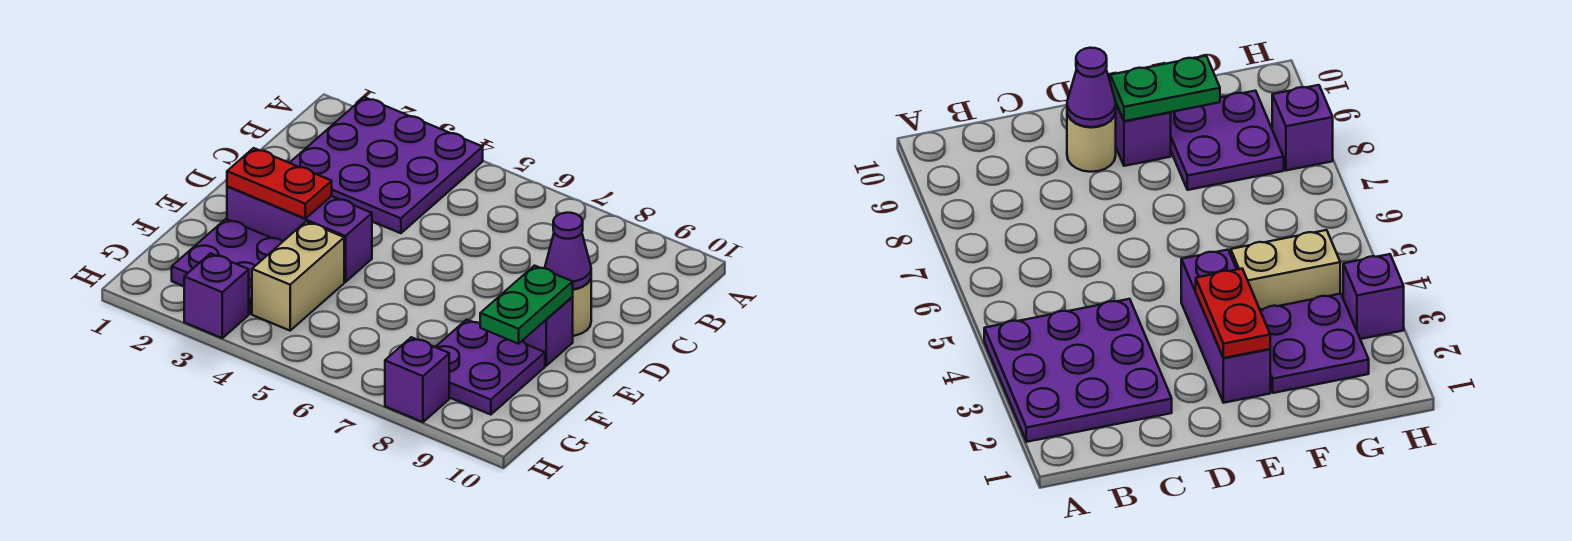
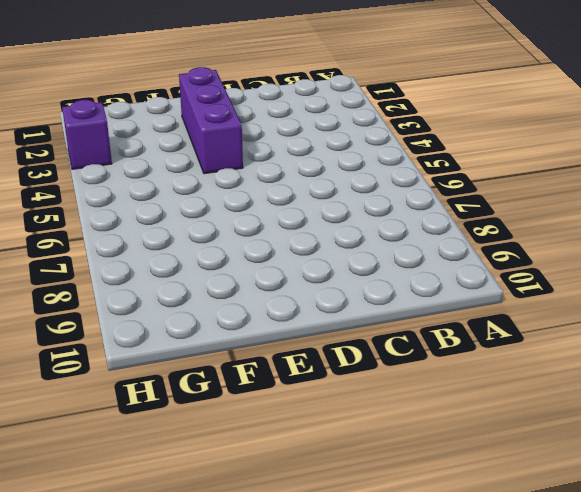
none -> purple 3x3 plate [290,97,483,233]
none -> tan 1x1 round brick [573,279,591,336]
none -> purple 1x1 brick [522,297,573,366]

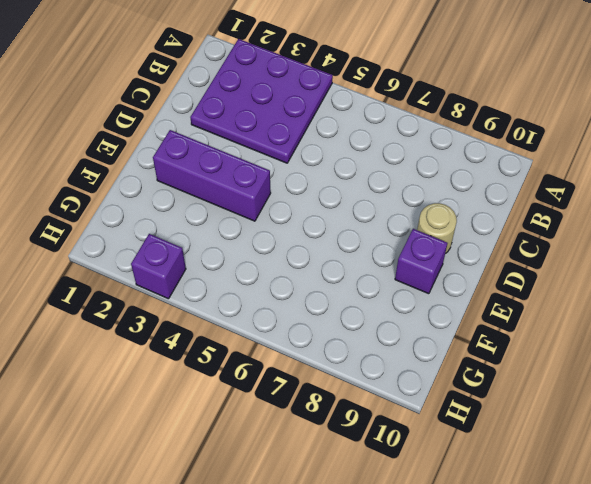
none -> purple 2x2 plate [172,219,283,314]
none -> tan 1x2 brick [252,222,344,331]
none -> purple 2x2 plate [436,320,545,415]

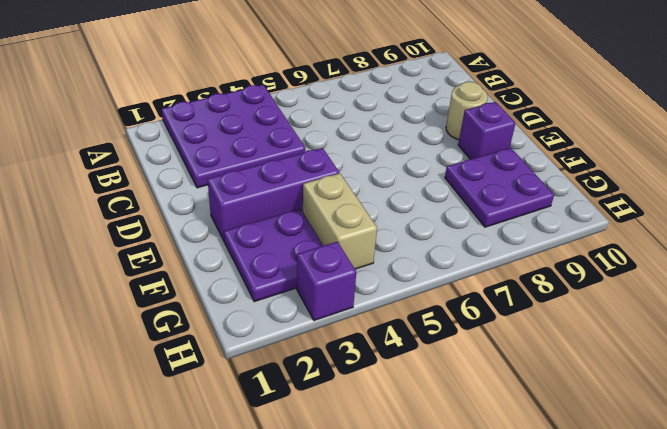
none -> purple 1x1 brick [385,337,449,422]
none -> purple 1x1 cone [545,213,591,289]
none -> red 1x2 plate [227,148,332,219]

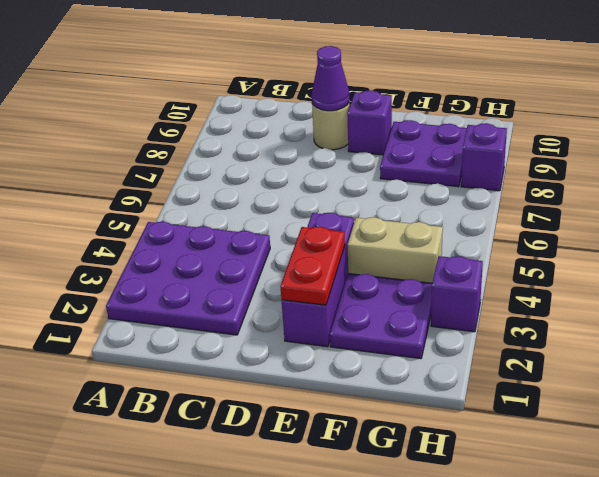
none -> green 1x2 plate [480,266,573,344]

